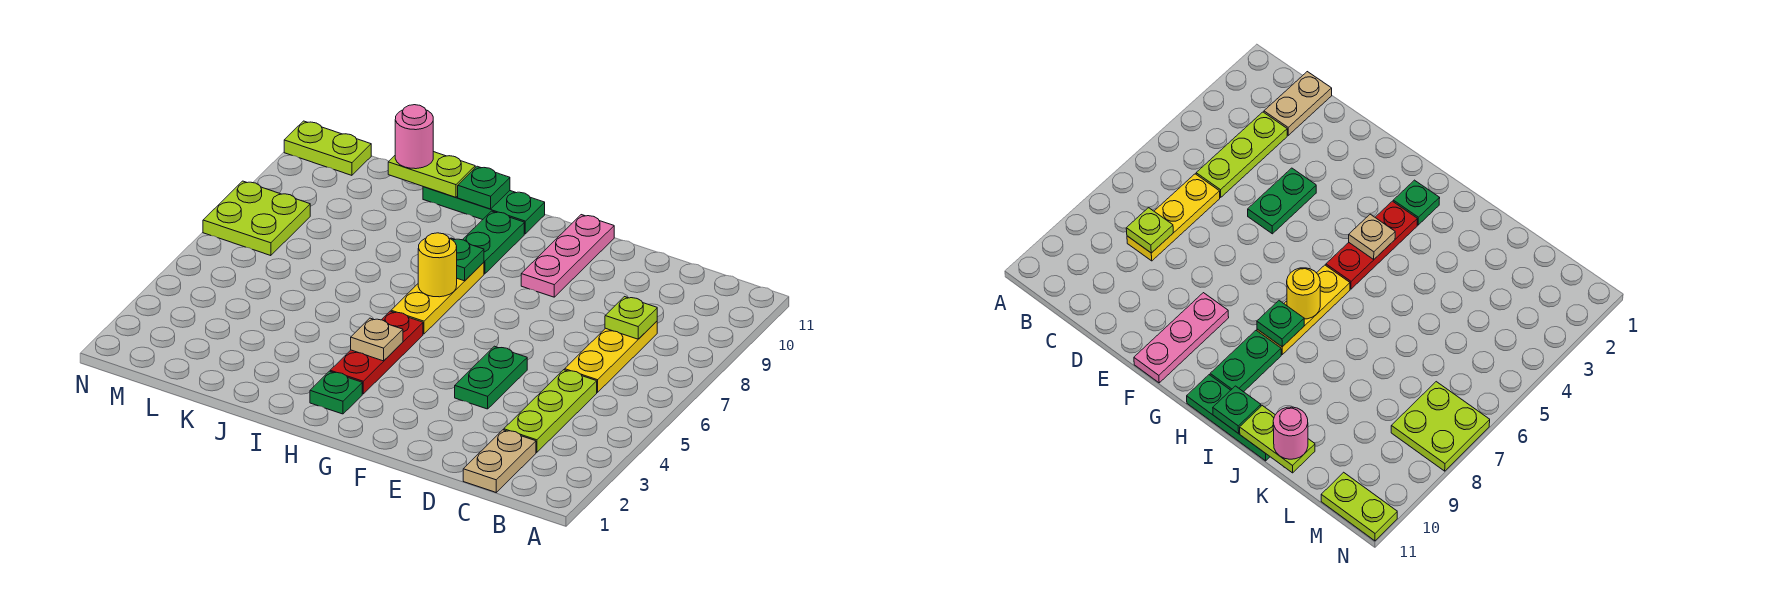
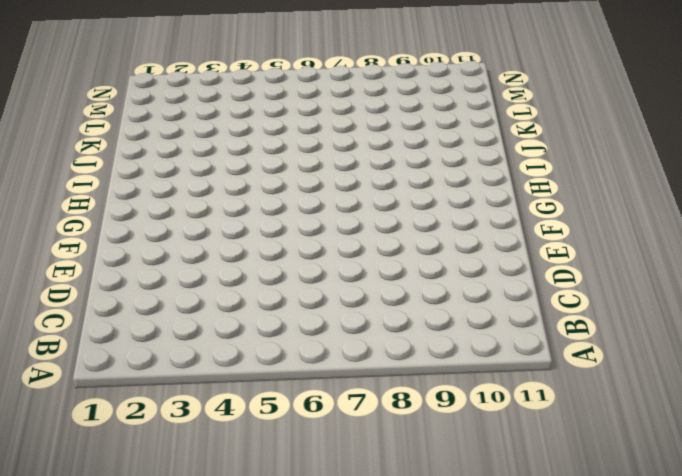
none -> tan 1x2 plate [463,430,536,492]
none -> lime 1x3 plate [504,370,597,453]
none -> yellow 1x3 plate [565,321,657,392]

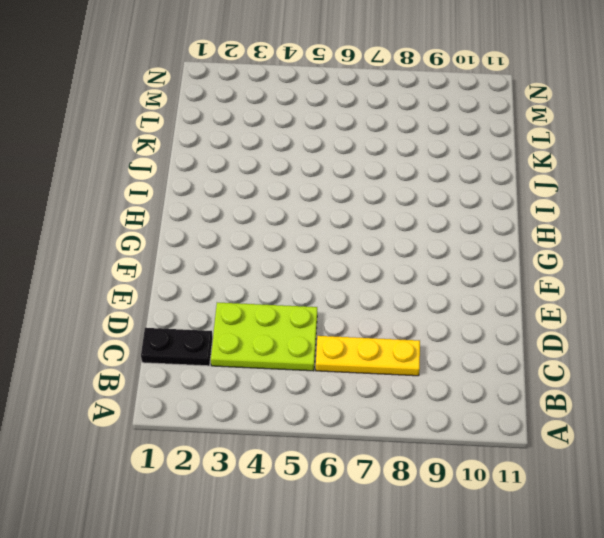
black 1x2 plate [141,328,213,366] -> tan 1x2 plate [463,430,536,492]
lime 2x3 plate [211,302,317,371] -> lime 1x3 plate [504,370,597,453]
none -> green 1x2 plate [455,346,527,409]
none -> pink 1x3 plate [521,215,614,297]
none -> green 1x1 plate [310,371,362,414]

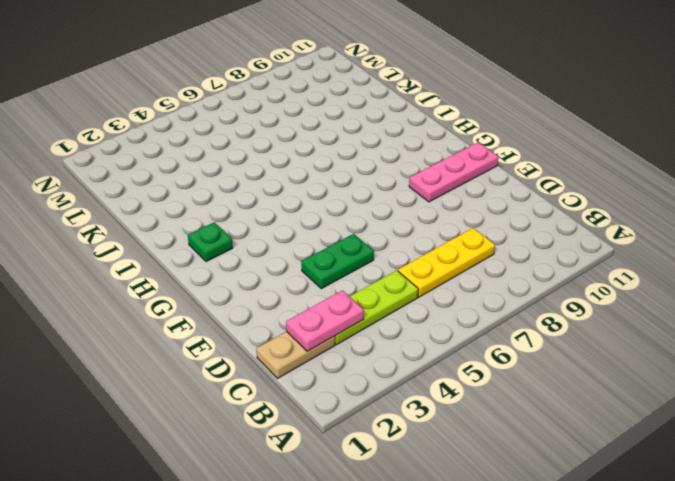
pink 1x2 plate [286,290,364,351] -> none
none -> red 1x3 plate [330,311,423,394]
none -> yellow 1x3 plate [391,262,484,334]
none -> green 1x2 plate [463,211,524,274]

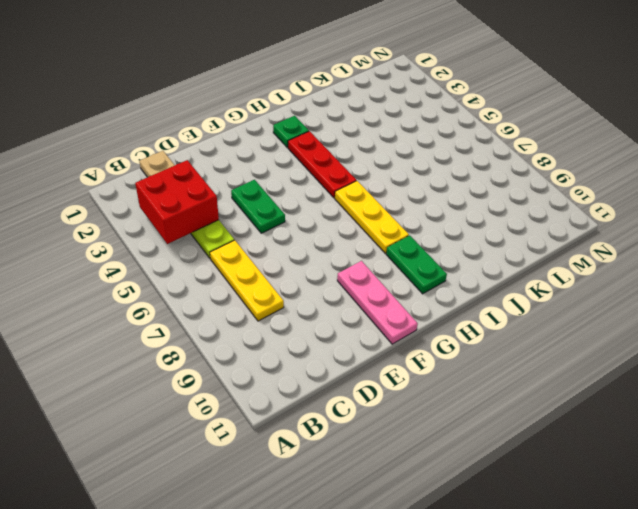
red 2x2 brick [135,160,219,244] -> none
none -> green 1x3 plate [423,187,545,234]
none -> lime 2x2 plate [203,181,310,256]
none -> lime 1x2 plate [284,121,371,175]

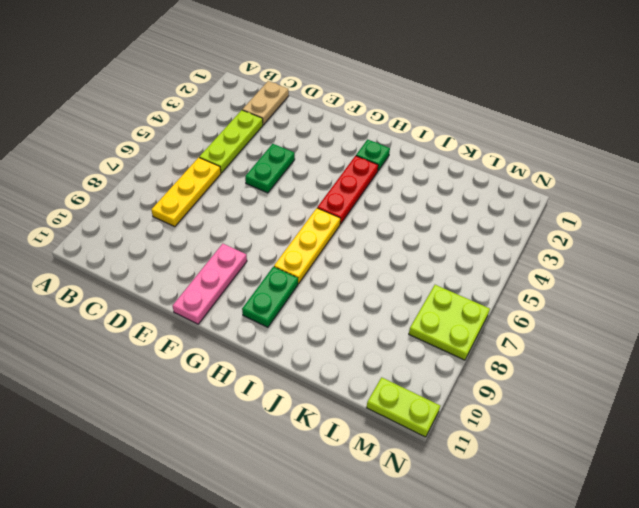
none -> green 1x3 plate [423,187,545,234]
none -> lime 1x1 plate [605,297,657,339]
none -> tan 1x1 plate [351,318,403,361]

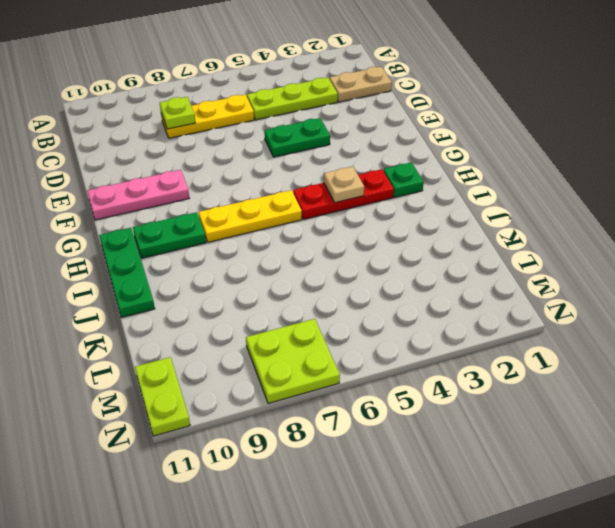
none -> yellow 1x1 round brick [418,233,457,297]
none -> green 1x1 plate [450,238,484,281]
none -> green 1x1 plate [458,166,510,209]

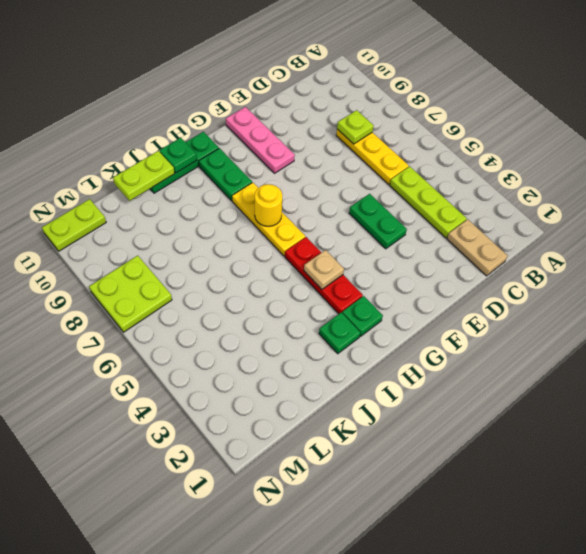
green 1x1 plate [319,312,360,354] -> green 1x1 plate moved to [450,238,484,281]
none -> pink 1x1 round brick [395,105,433,169]

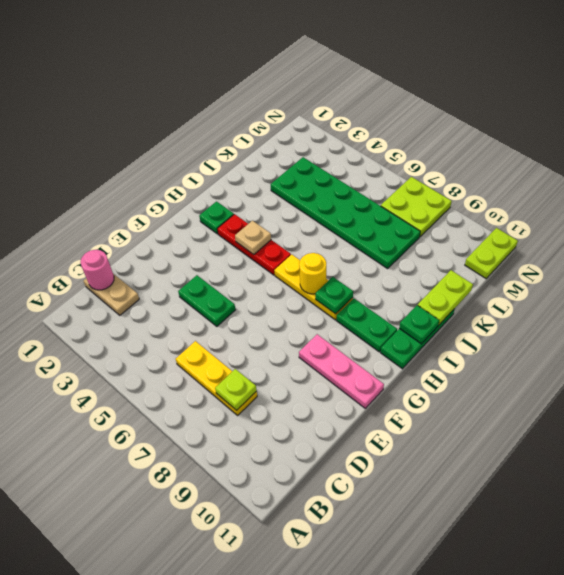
pink 1x1 round brick [80,250,114,290] -> pink 1x1 round brick moved to [395,105,433,169]
green 2x6 plate [271,157,420,269] -> none
none -> lime 1x3 plate [504,370,597,453]

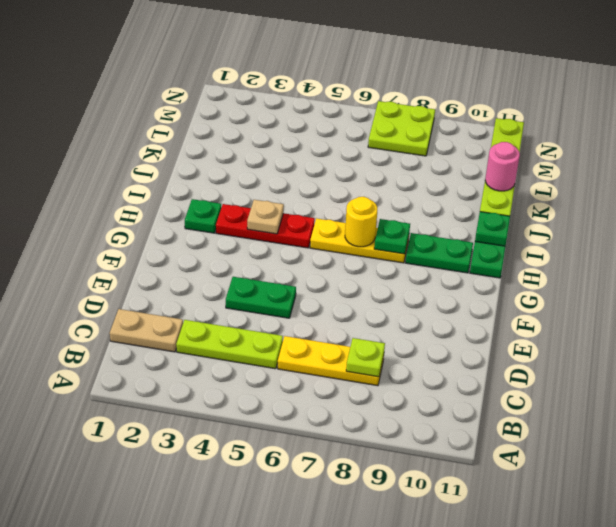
none -> pink 1x3 plate [521,215,614,297]

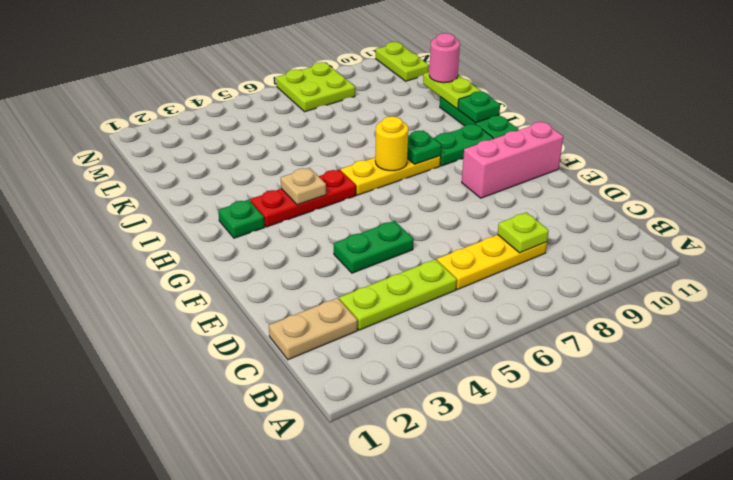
pink 1x3 brick [462,122,563,198] -> pink 1x3 plate [521,215,614,297]

